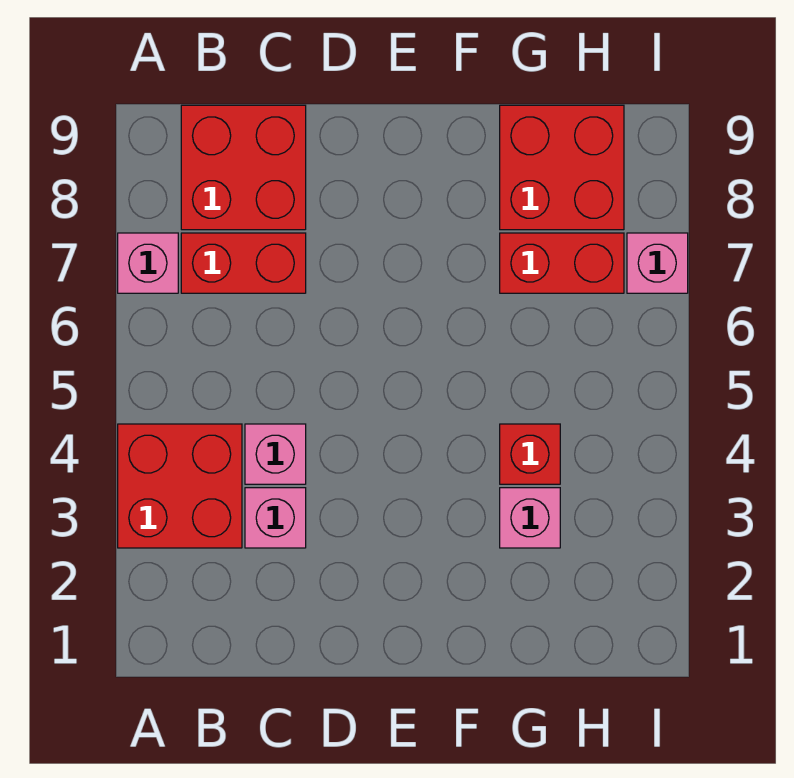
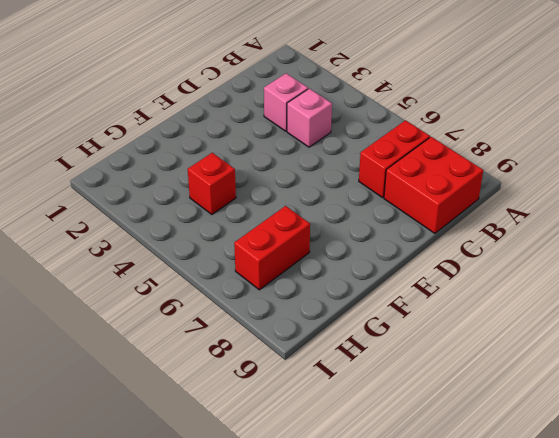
none -> red 2x2 brick [118,424,242,548]
none -> pink 1x1 brick [118,233,178,293]

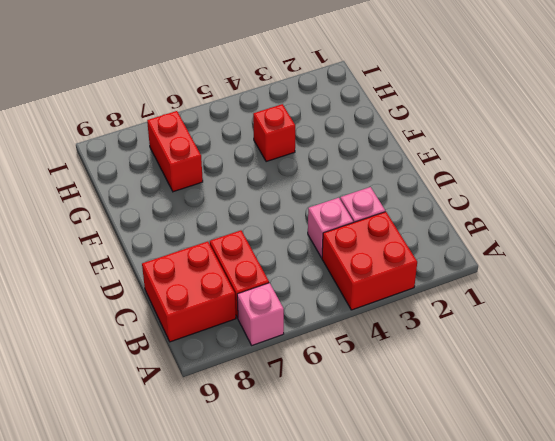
none -> pink 1x1 brick [500,488,560,548]
none -> red 2x2 brick [500,105,624,230]

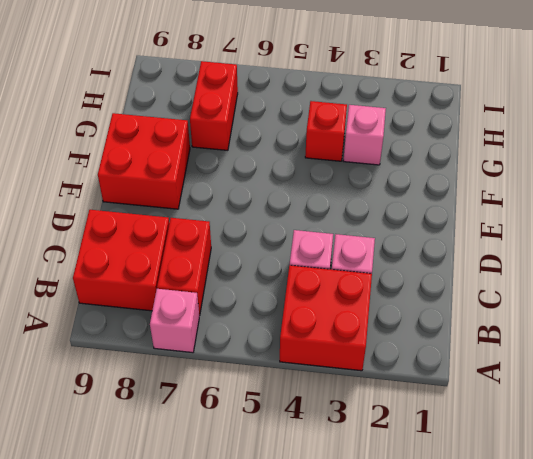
red 2x2 brick [98,113,190,209] -> red 2x2 brick moved to [500,105,624,230]
none -> pink 1x1 brick [627,233,688,293]

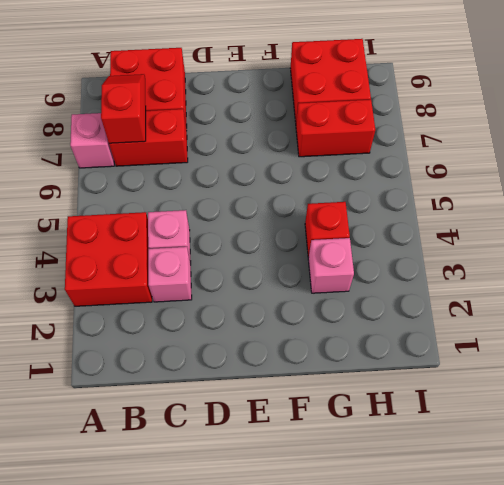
red 1x2 slope [101,74,146,143] -> none
none -> pink 1x1 brick [627,233,688,293]

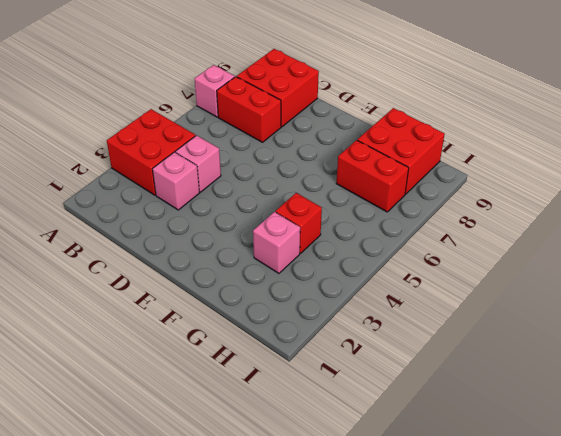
none -> pink 1x1 brick [627,233,688,293]

